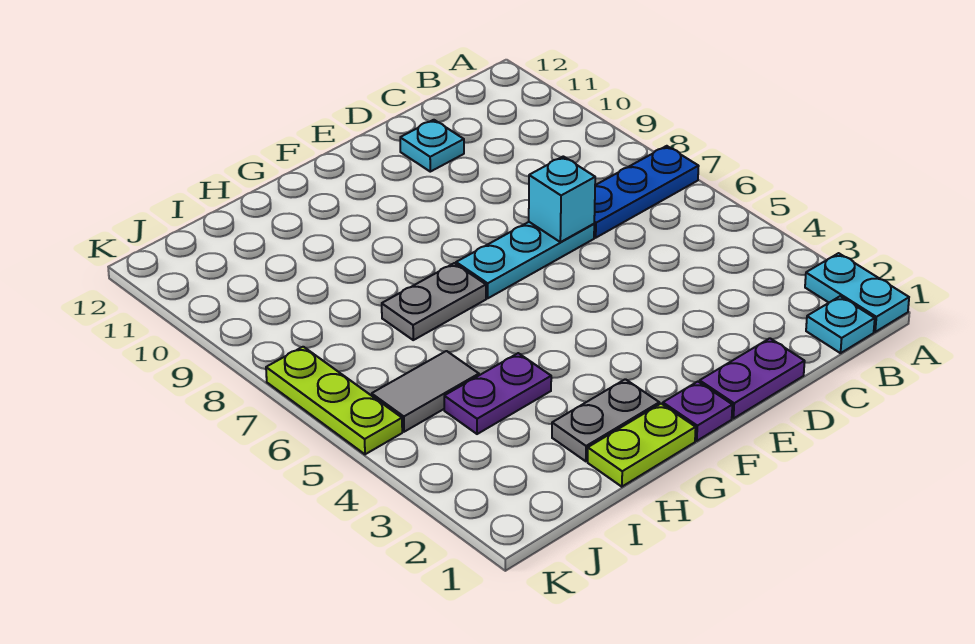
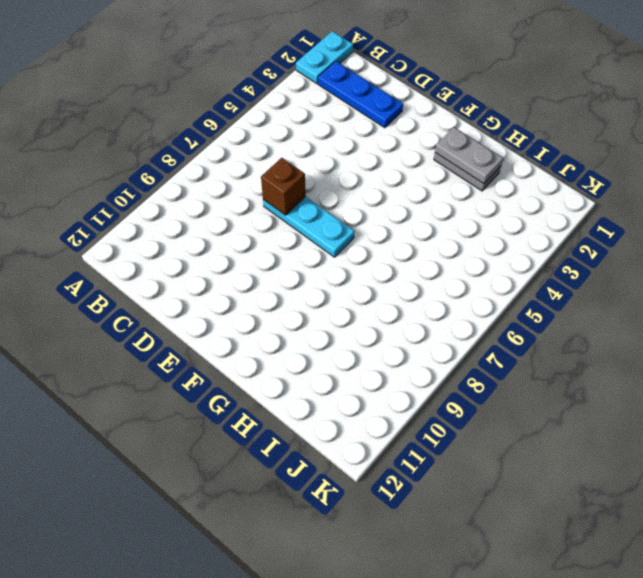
blue 1x3 plate [318,61,403,128] -> blue 1x3 plate moved to [594,146,699,238]
brown 1x1 brick [261,158,306,215] -> cyan 1x1 brick [529,156,595,242]
grey 1x2 plate [435,127,503,184] -> grey 1x2 plate moved to [382,263,486,340]
none -> cyan 1x1 plate [806,296,875,353]
none -> purple 1x2 plate [700,338,805,419]
none -> cyan 1x1 plate [400,120,464,172]

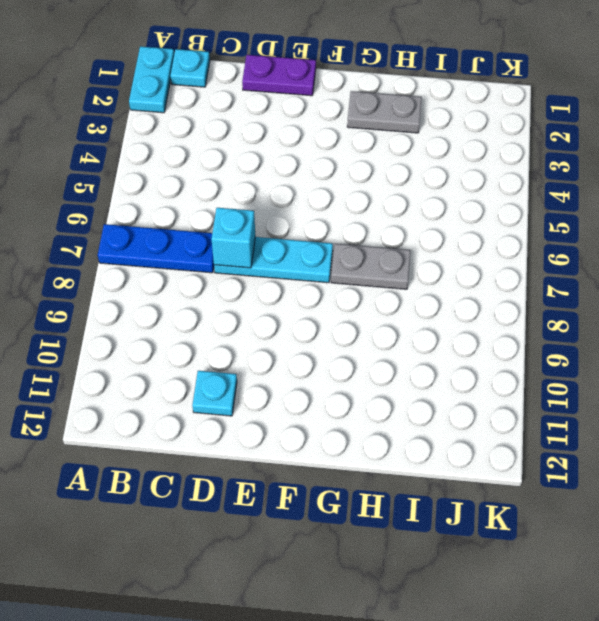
none -> purple 1x1 plate [663,382,732,441]
none -> lime 1x2 plate [588,404,696,487]
none -> purple 1x2 plate [444,353,551,434]

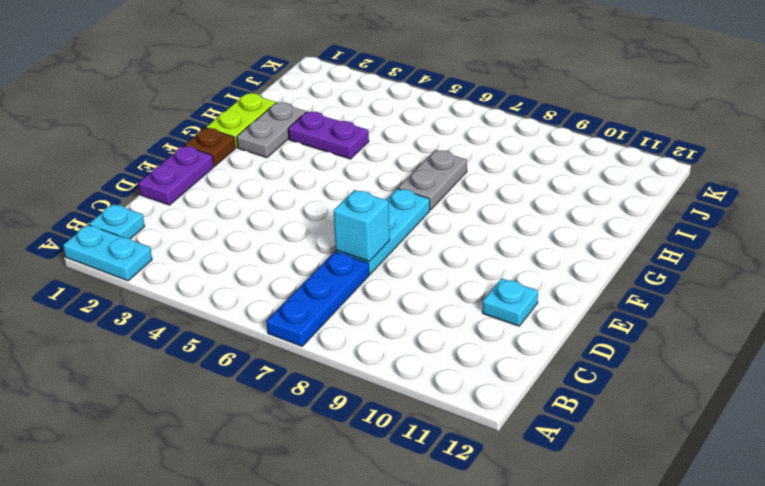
brown 1x1 plate [184,128,235,166] -> purple 1x1 plate [663,382,732,441]
purple 1x2 plate [288,111,369,159] -> purple 1x2 plate turned to [444,353,551,434]
none -> grey 1x2 tile [371,351,479,432]
none -> lime 1x3 plate [266,347,402,454]

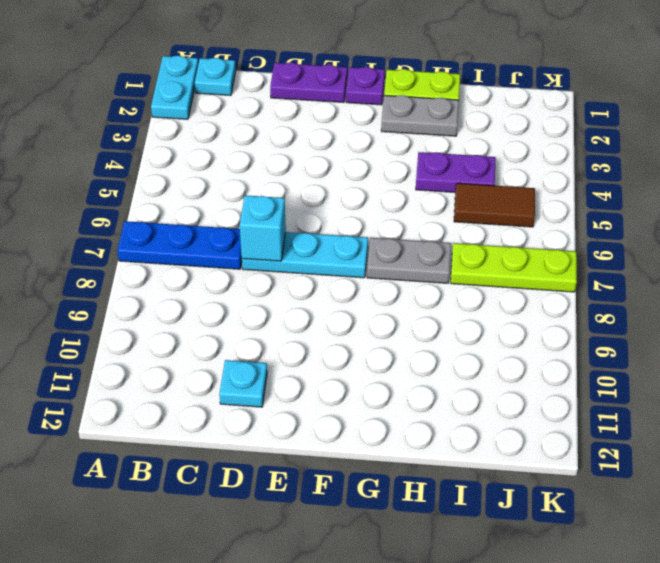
brown 1x2 tile [454,183,535,227] -> grey 1x2 tile [371,351,479,432]
lime 1x3 plate [451,243,577,292] -> lime 1x3 plate turned to [266,347,402,454]

